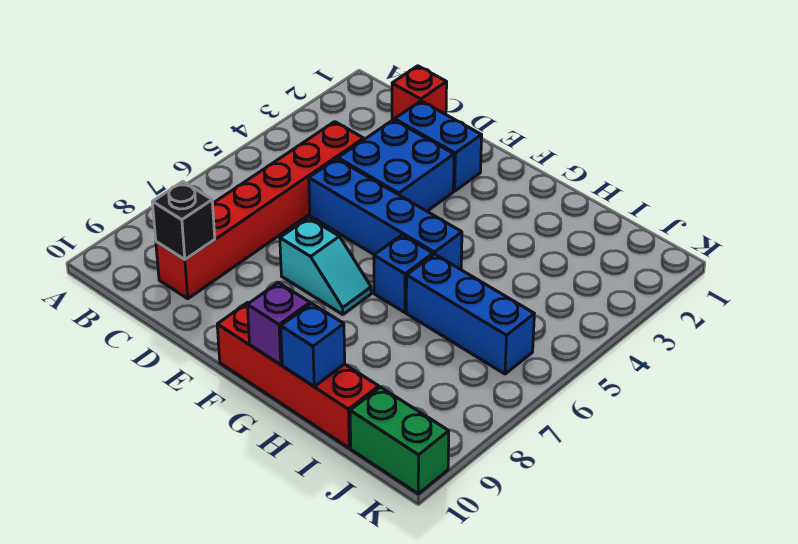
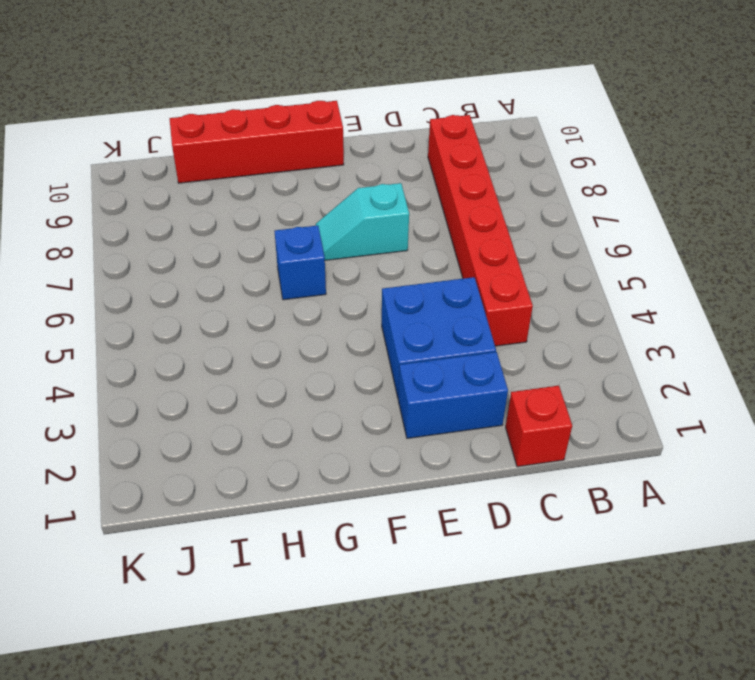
none -> blue 1x4 brick [309,159,462,269]
none -> blue 1x3 brick [406,254,534,374]
none -> green 1x2 brick [350,387,449,494]

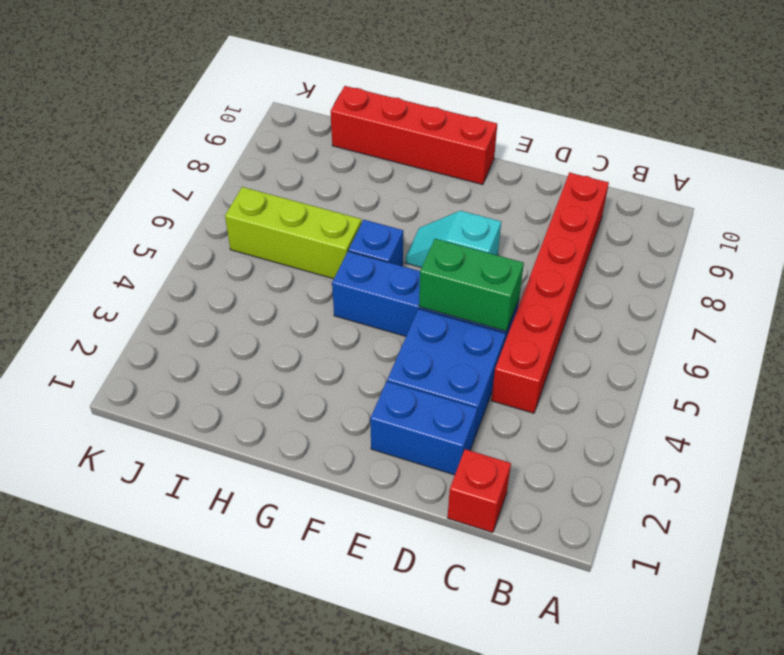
green 1x2 brick [419,239,524,331] -> green 1x2 brick moved to [350,387,449,494]
lime 1x3 brick [225,187,362,279] -> blue 1x3 brick [406,254,534,374]
none -> black 1x1 brick [152,182,215,260]
none -> purple 1x1 brick [247,283,310,365]
none -> blue 1x1 brick [281,303,345,386]

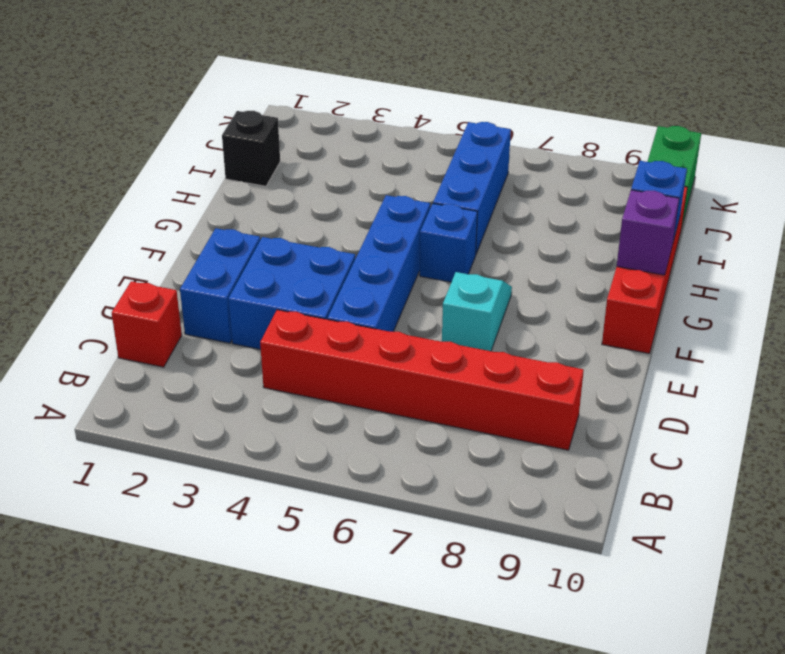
black 1x1 brick [222,111,280,186] -> black 1x1 brick moved to [152,182,215,260]

